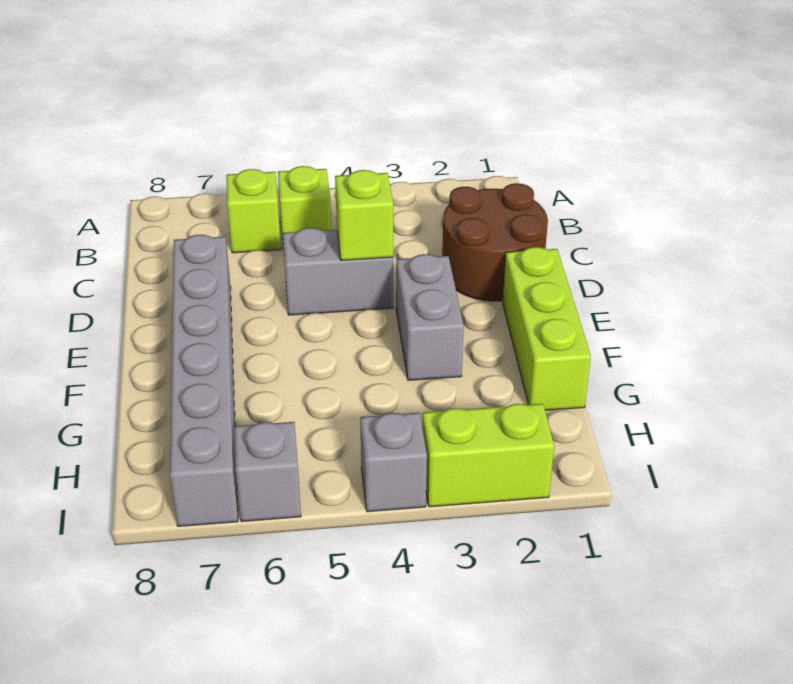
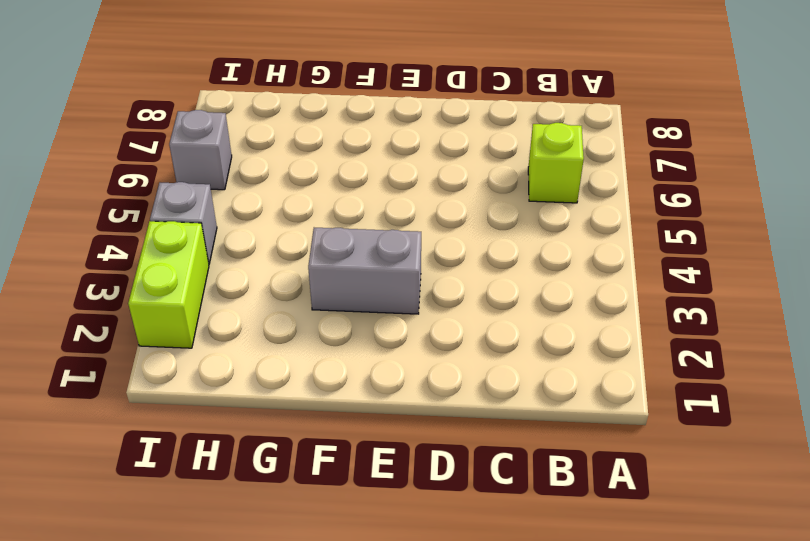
none -> lime 1x1 brick [278,166,331,249]
none -> brown 2x2 round brick [442,183,548,301]

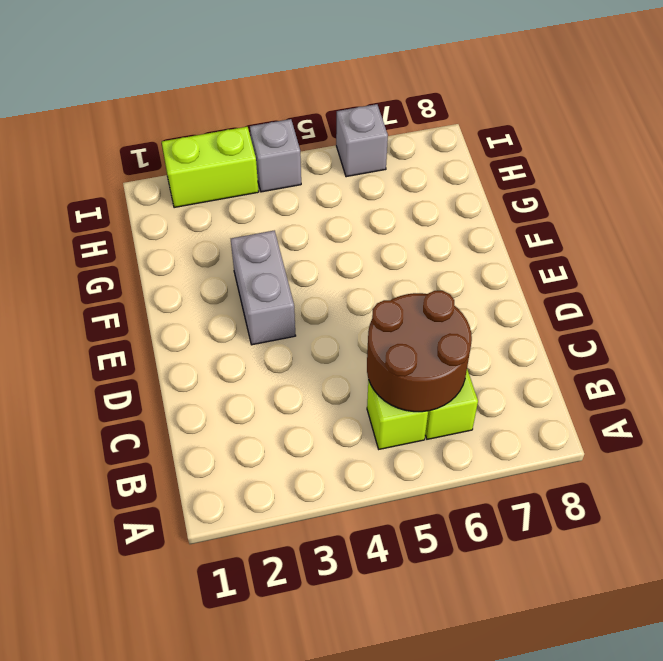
brown 2x2 round brick [367,291,472,412] -> brown 2x2 round brick moved to [442,183,548,301]
none -> grey 1x2 brick [283,228,393,315]
none -> grey 1x6 brick [170,235,238,526]

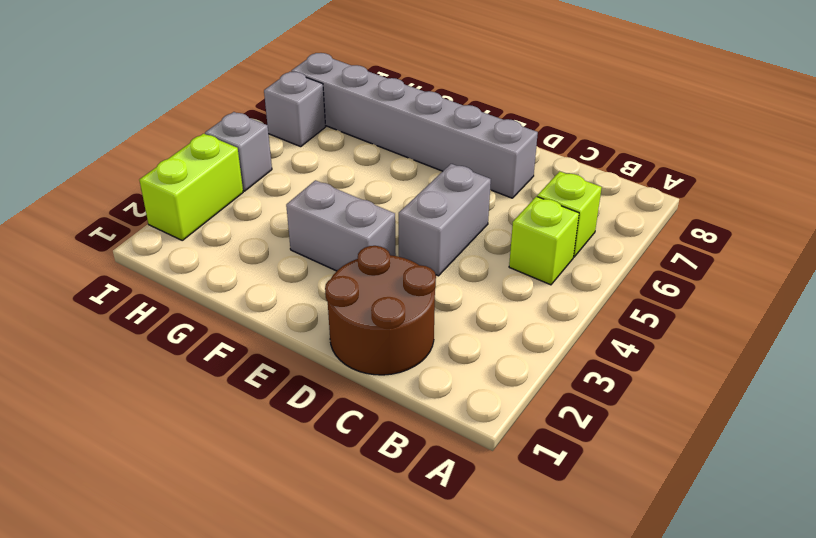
none -> lime 1x3 brick [502,247,591,410]
none -> lime 1x1 brick [335,170,393,261]

